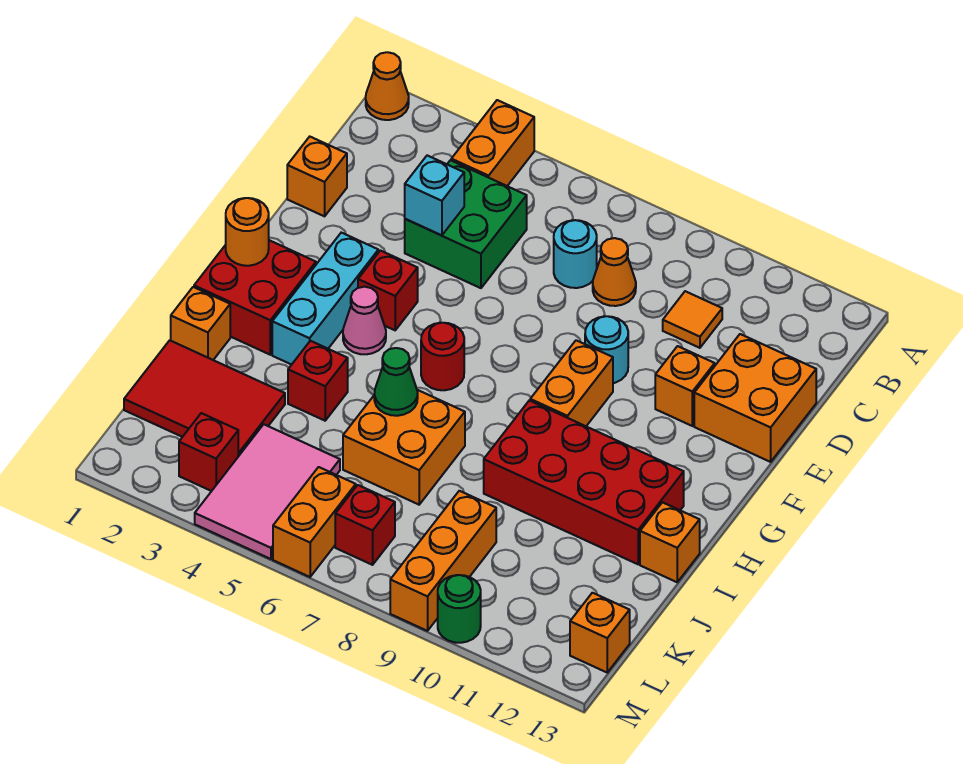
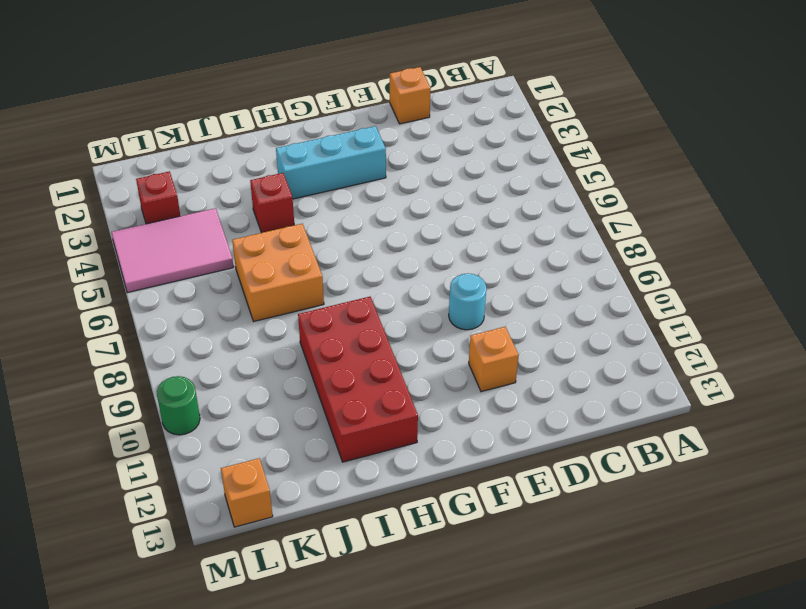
none -> orange 1x1 cone [366,52,409,120]
none -> orange 1x2 brick [451,100,534,186]
none -> green 2x2 brick [405,160,527,288]
none -> cyan 1x1 round brick [554,220,597,288]

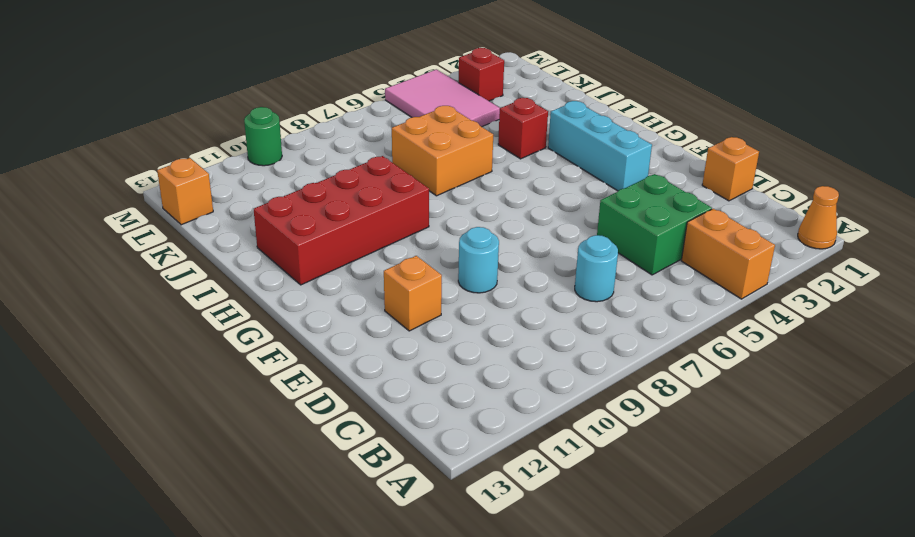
none -> orange 1x1 cone [593,238,636,306]
none -> orange 1x1 tile [663,291,722,348]
none -> orange 2x2 brick [694,334,816,462]
none -> red 1x1 brick [358,251,418,330]

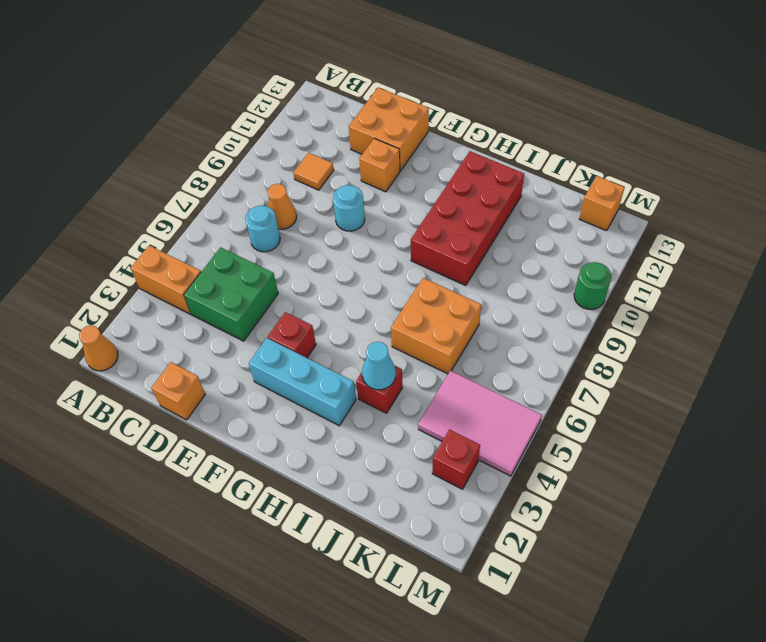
cyan 1x1 cone [362,342,396,390] -> none
none -> orange 1x2 brick [530,340,613,426]
none -> red 2x2 brick [194,240,316,355]
none -> pink 1x1 cone [343,287,386,354]
none -> red 1x1 round brick [421,323,464,390]

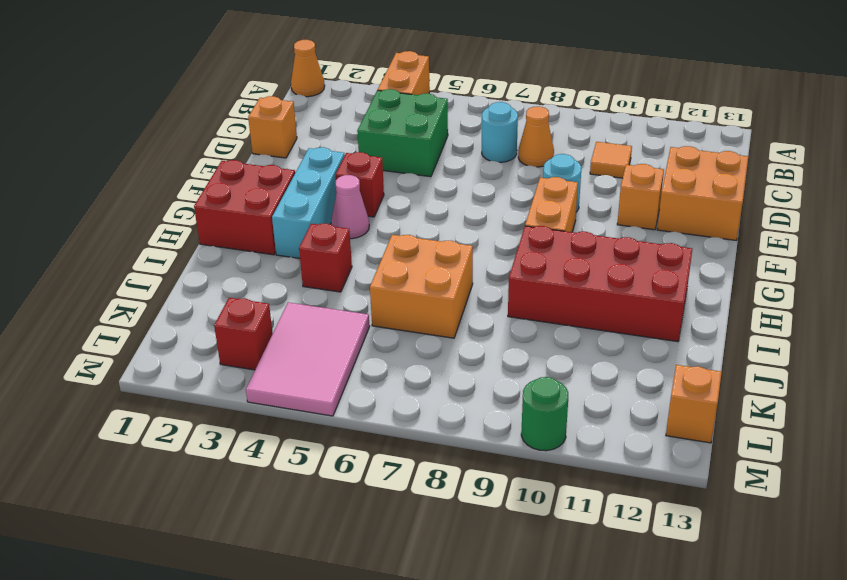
none -> red 1x1 round brick [421,323,464,390]
none -> orange 1x1 brick [171,287,230,360]
none -> orange 1x1 brick [640,502,700,582]
none -> red 2x3 tile [124,340,285,456]

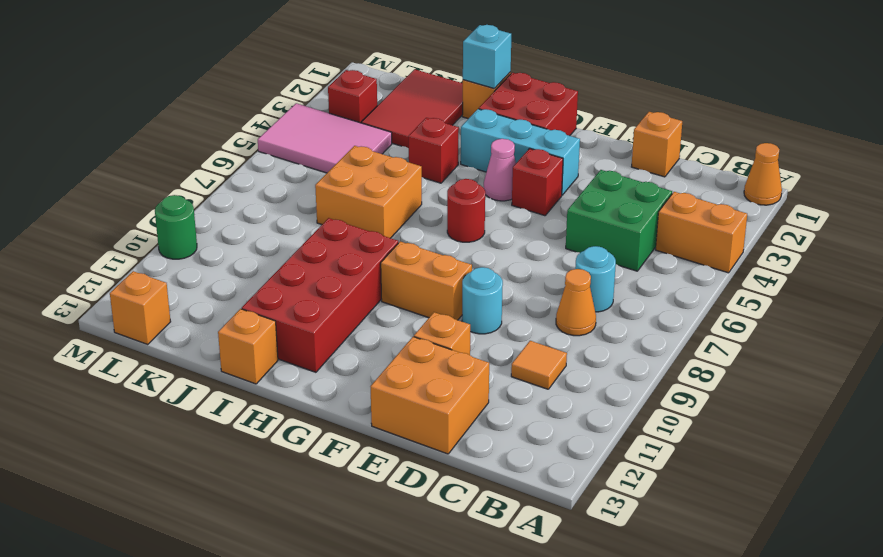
cyan 1x1 brick [463,25,511,88] -> cyan 1x1 brick moved to [405,155,464,235]
none -> orange 1x3 brick [390,491,496,631]
none -> orange 1x2 brick [273,467,356,577]
none -> red 1x1 brick [335,485,395,565]
none -> orange 1x1 round brick [226,198,269,266]

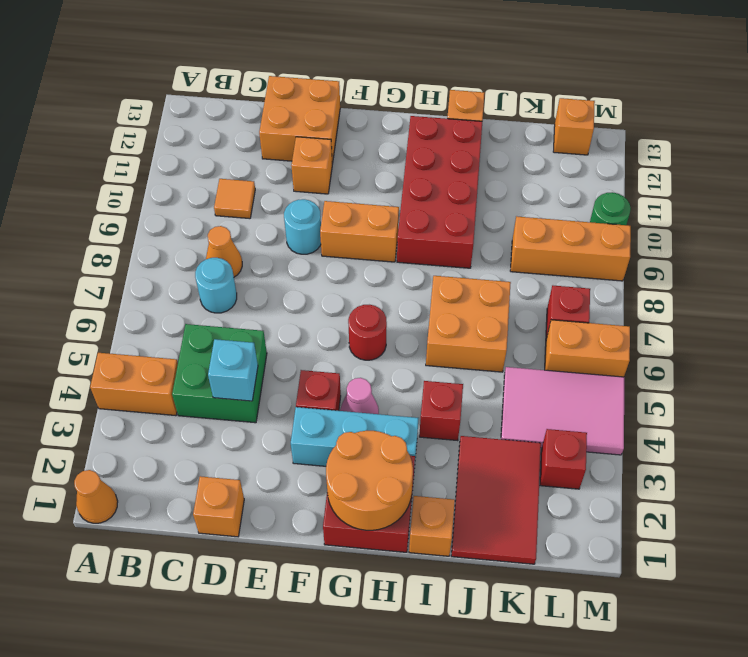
orange 2x2 round brick [326,431,413,530] -> orange 1x1 round brick [226,198,269,266]
none -> green 1x1 cone [374,348,418,416]

